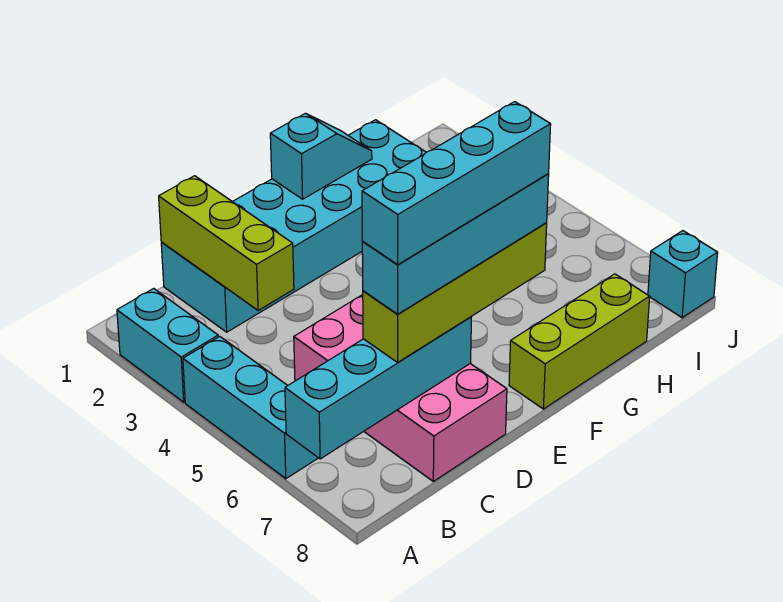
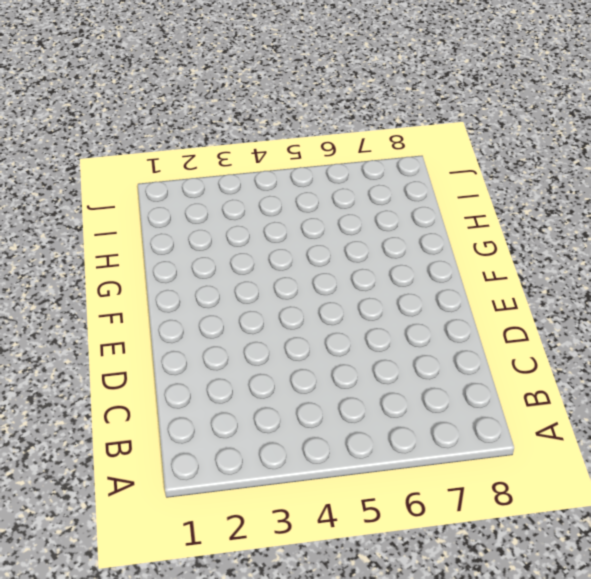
none -> cyan 1x2 brick [117,288,218,402]
none -> cyan 1x3 brick [183,336,318,479]
none -> cyan 2x6 brick [161,120,426,332]

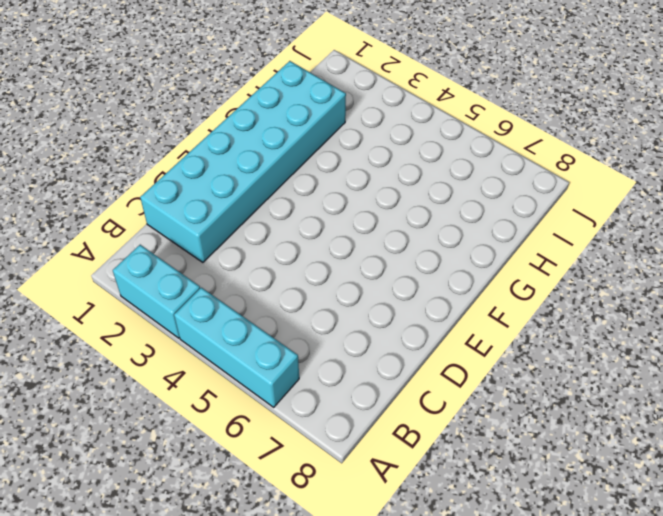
none -> pink 2x4 brick [294,295,507,481]
none -> lime 1x3 brick [509,274,650,409]
none -> cyan 1x1 brick [648,231,718,318]

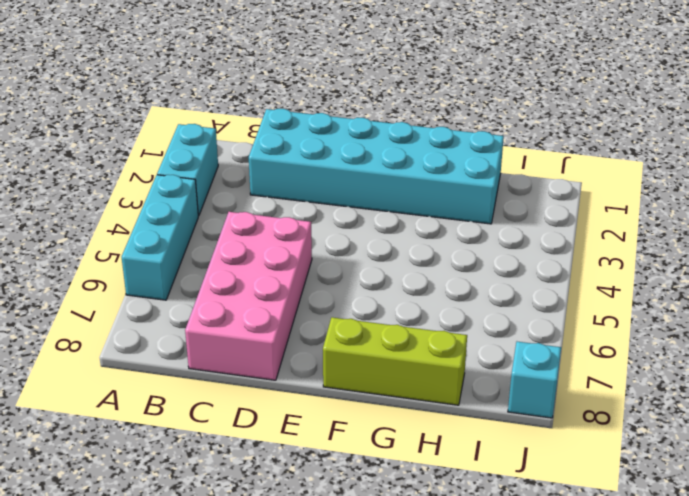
none -> cyan 1x4 brick [285,317,471,459]
none -> lime 1x3 brick [159,176,294,311]
none -> cyan 1x2 slope [270,113,372,199]

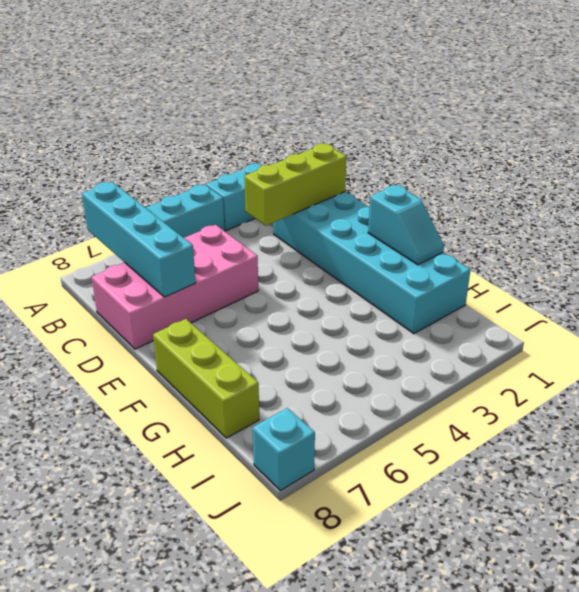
none -> lime 1x4 brick [363,223,547,362]
none -> cyan 1x4 brick [362,174,549,314]
none -> cyan 1x4 brick [362,102,551,265]

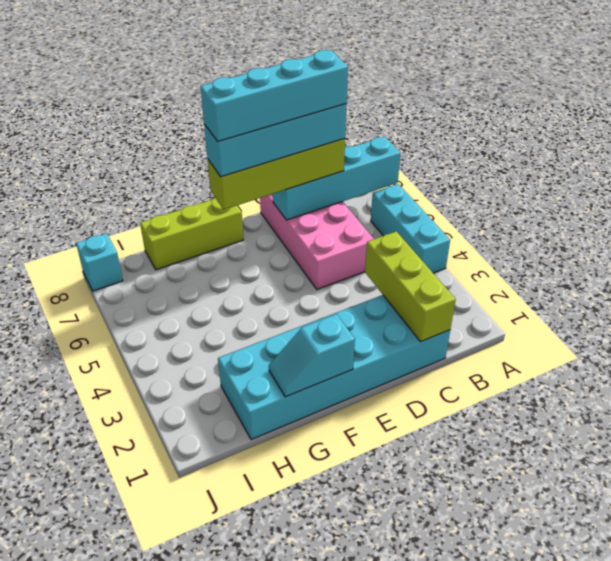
none -> cyan 1x2 brick [117,288,218,402]

